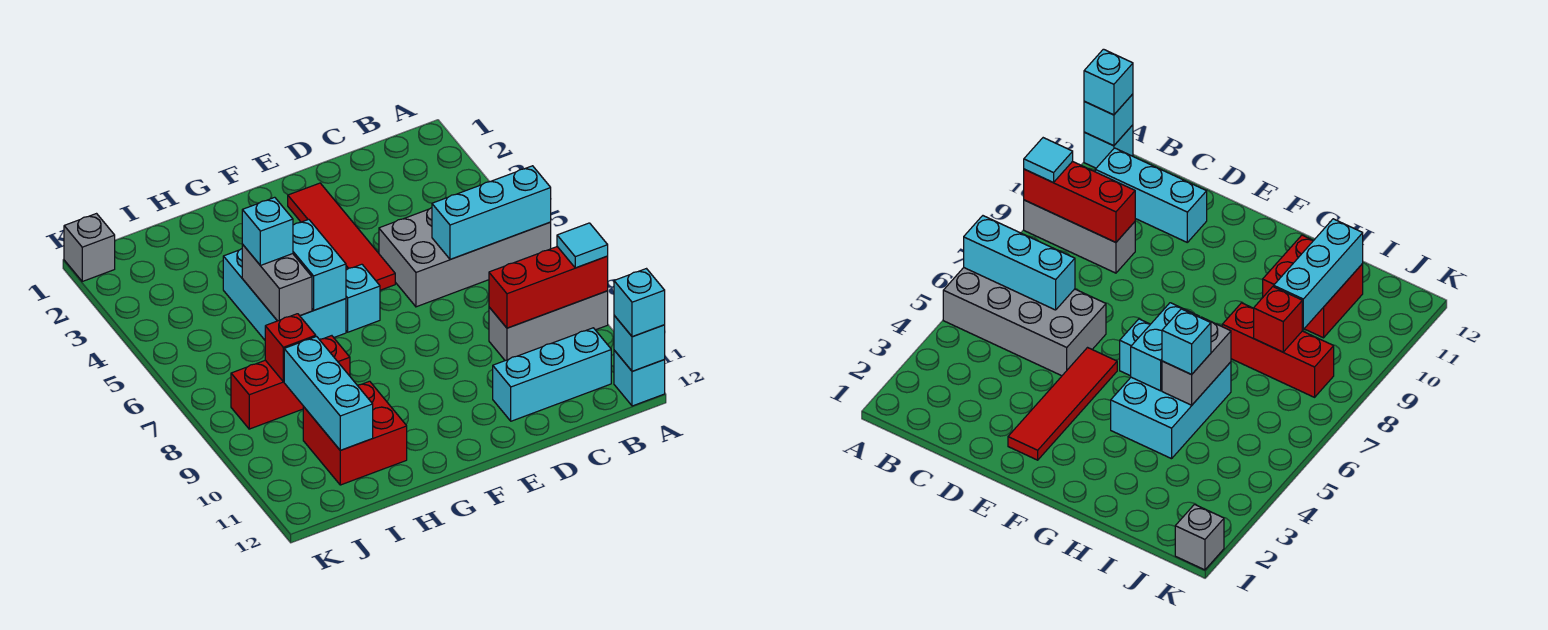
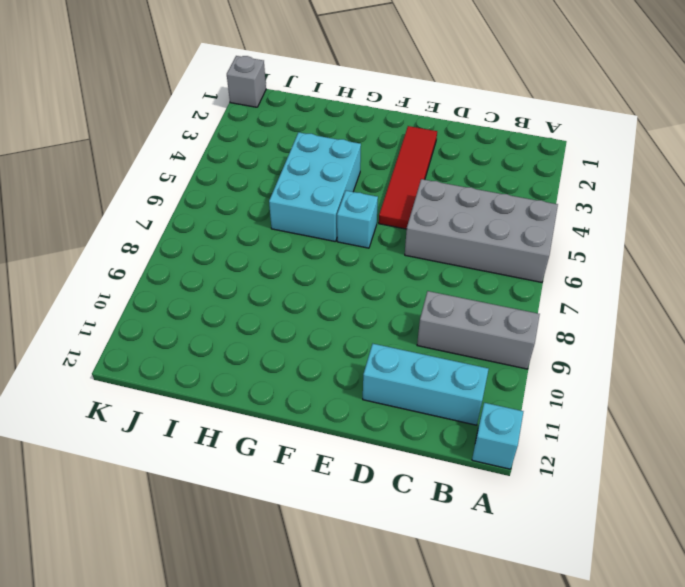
none -> red 1x3 brick [231,336,350,429]
none -> red 2x2 brick [303,381,407,485]
none -> cyan 1x3 brick [432,166,551,259]

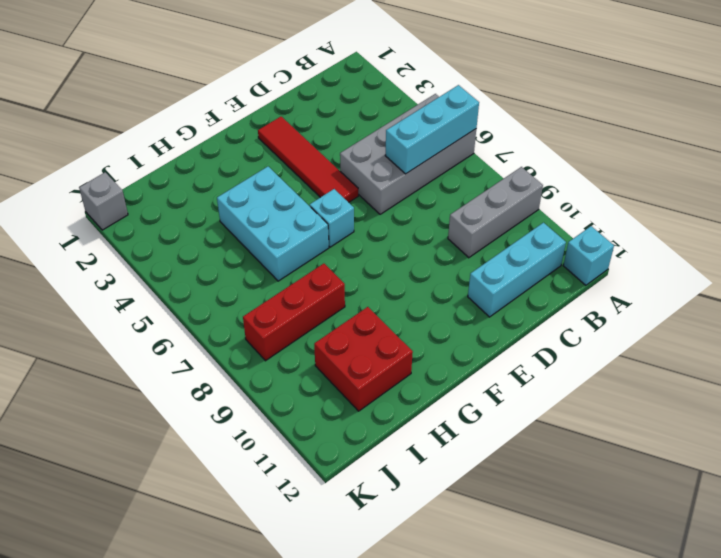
none -> red 1x3 brick [489,247,608,328]
none -> cyan 1x1 brick [614,316,665,371]
none -> cyan 1x2 brick [293,219,346,310]

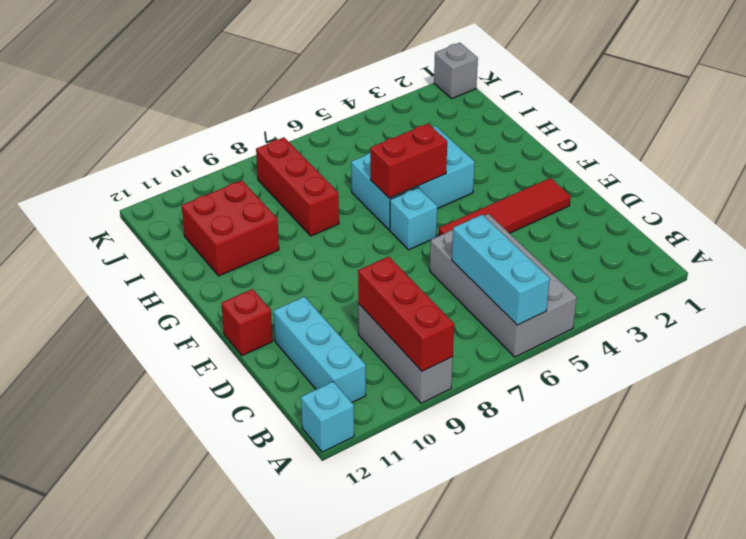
red 1x1 brick [221,289,273,356] -> red 1x1 brick moved to [265,314,316,382]
red 1x2 brick [370,124,447,198] -> cyan 1x2 brick [293,219,346,310]
none -> cyan 1x1 brick [614,316,665,371]
none -> grey 1x2 brick [242,244,312,321]
none -> cyan 1x3 brick [284,337,373,450]

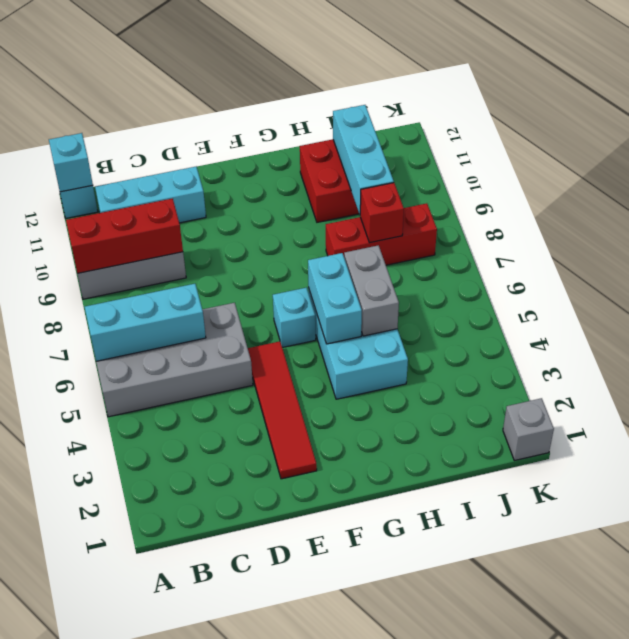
none -> cyan 1x1 tile [557,223,608,268]
none -> cyan 1x1 brick [614,269,665,337]
none -> cyan 1x1 brick [242,197,293,265]

